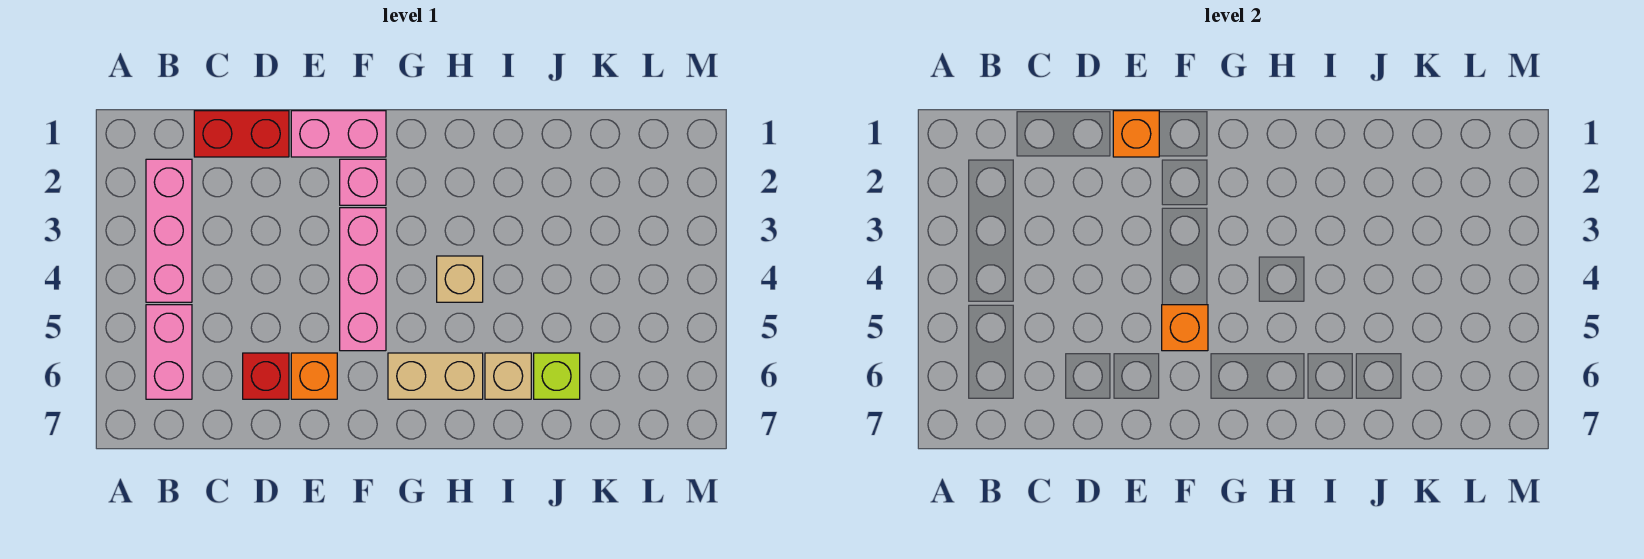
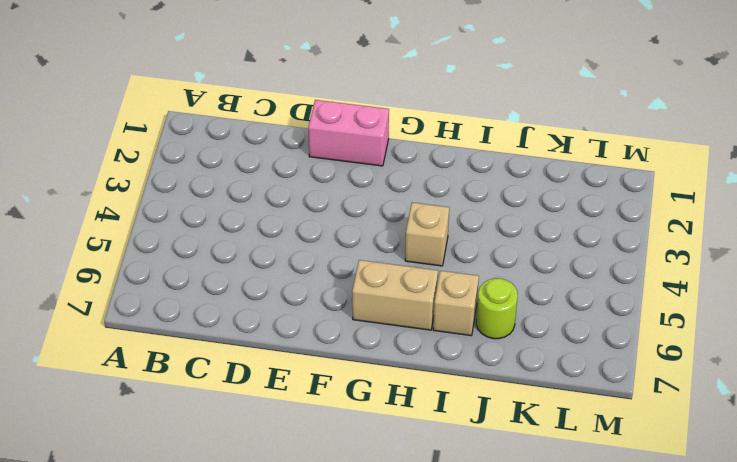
lime 1x1 round brick [476,278,518,339] -> lime 1x1 brick [534,353,580,399]
none -> pink 1x3 brick [146,159,192,302]
none -> pink 1x2 brick [146,305,192,399]
none -> red 1x2 brick [194,111,289,157]

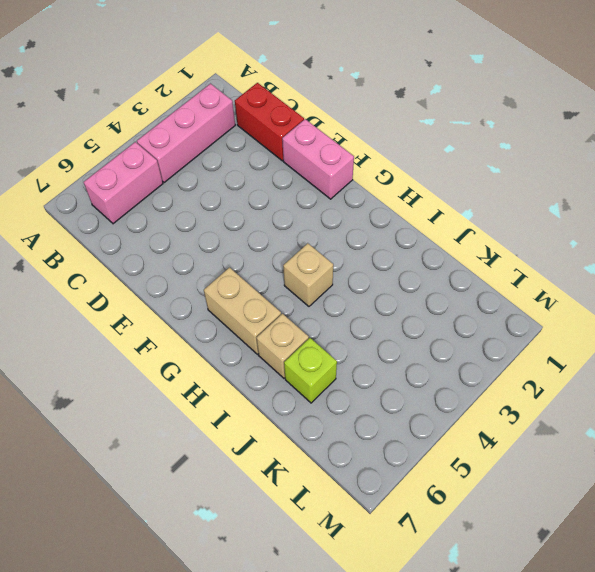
none -> red 1x1 brick [243,353,289,399]
none -> orange 1x1 brick [291,353,337,399]
none -> pink 1x1 brick [340,159,386,205]

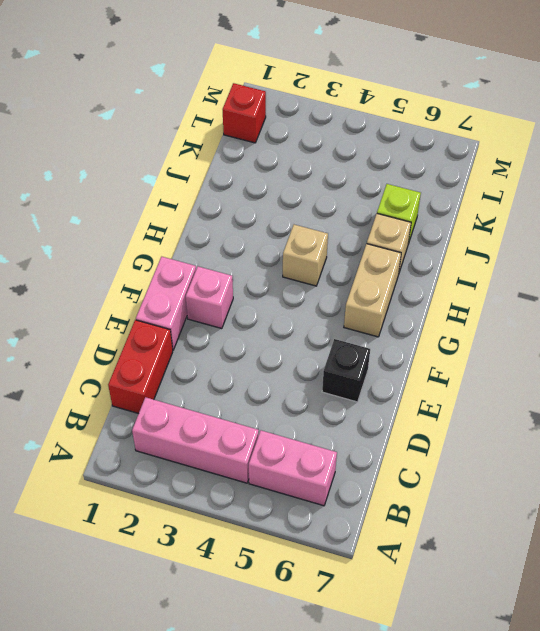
black 1x1 brick [322,339,370,402] -> orange 1x1 brick [291,353,337,399]
red 1x1 brick [223,83,266,143] -> red 1x1 brick moved to [243,353,289,399]
none -> pink 1x3 brick [340,208,386,351]
none -> orange 1x1 brick [1113,111,1159,157]
none -> orange 1x1 brick [1162,305,1208,351]

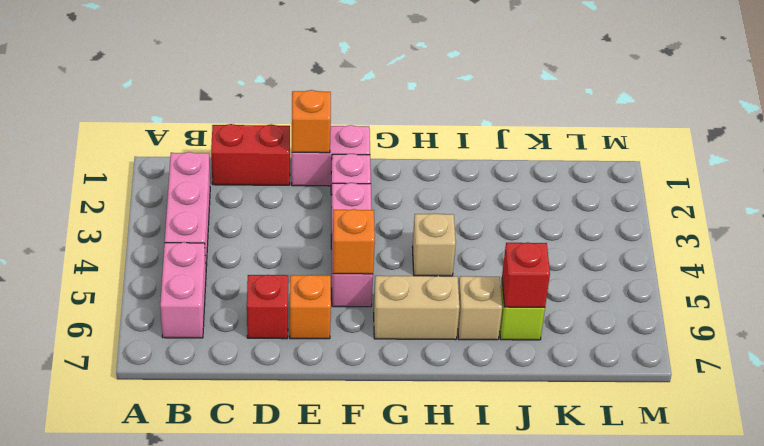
red 1x1 brick [502,242,550,307] -> none

